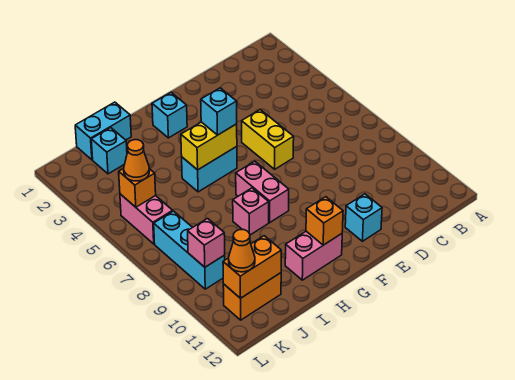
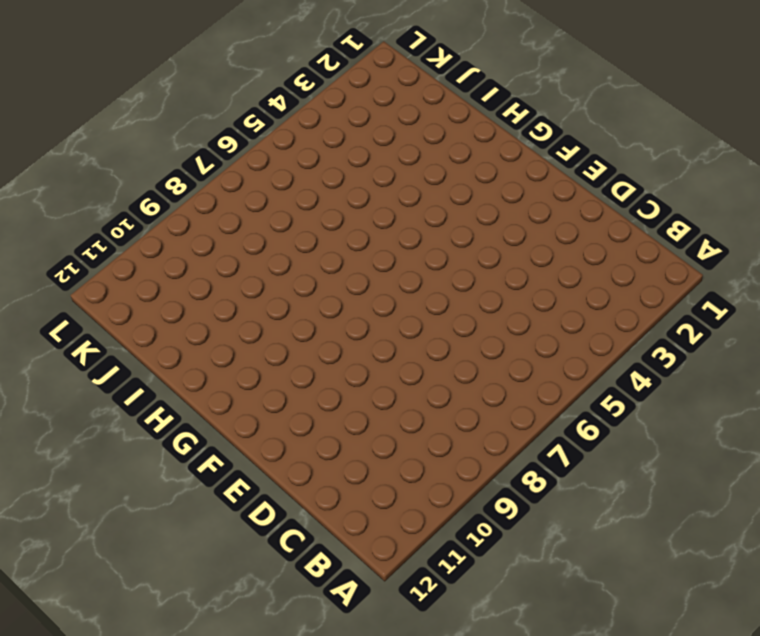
none -> yellow 1x2 brick [242,110,294,169]
none -> cyan 1x1 brick [345,194,382,241]
none -> cyan 1x1 brick [152,93,187,138]

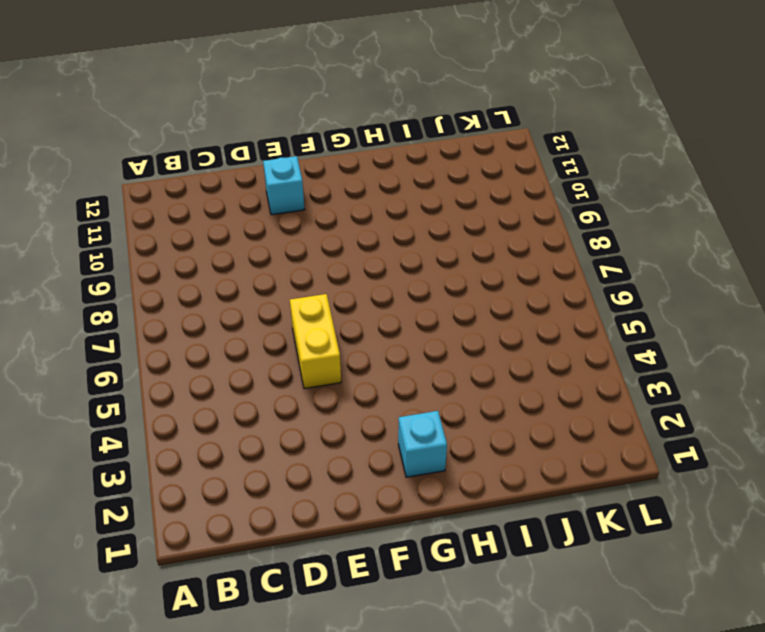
none -> cyan 1x2 brick [182,147,237,192]
none -> pink 1x2 brick [236,161,289,223]
none -> pink 1x2 brick [285,231,342,280]

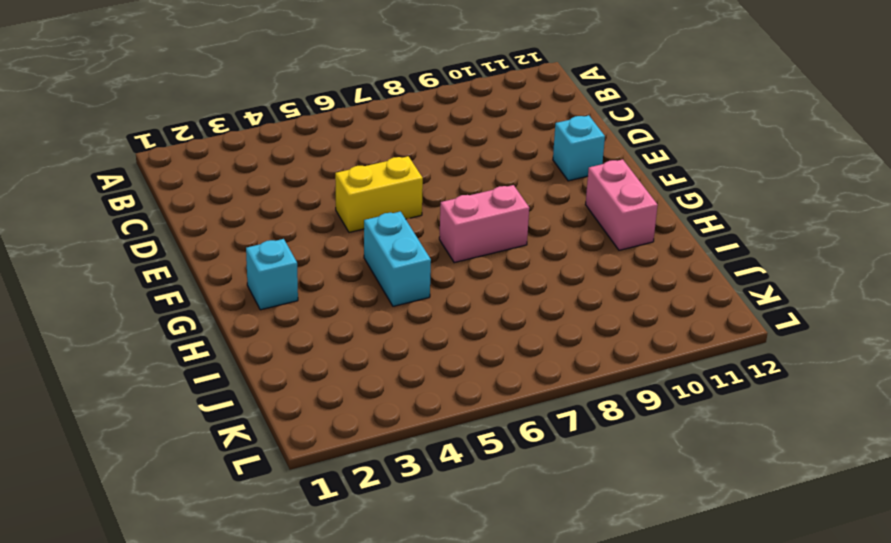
none -> pink 1x1 brick [233,188,269,235]
none -> cyan 1x2 brick [75,102,131,160]
none -> cyan 1x1 brick [91,128,127,174]

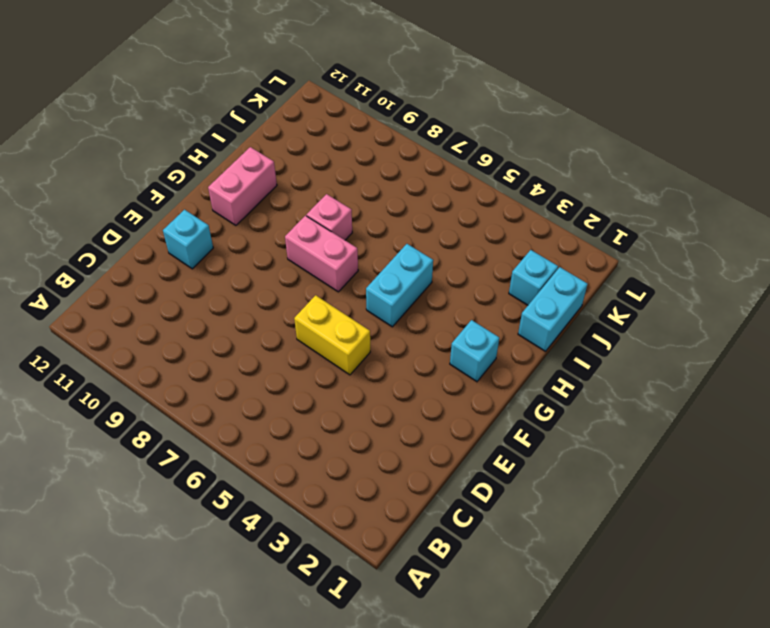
none -> orange 1x2 brick [223,273,281,320]
none -> pink 1x2 brick [120,194,173,244]
none -> cyan 1x3 brick [154,211,225,289]

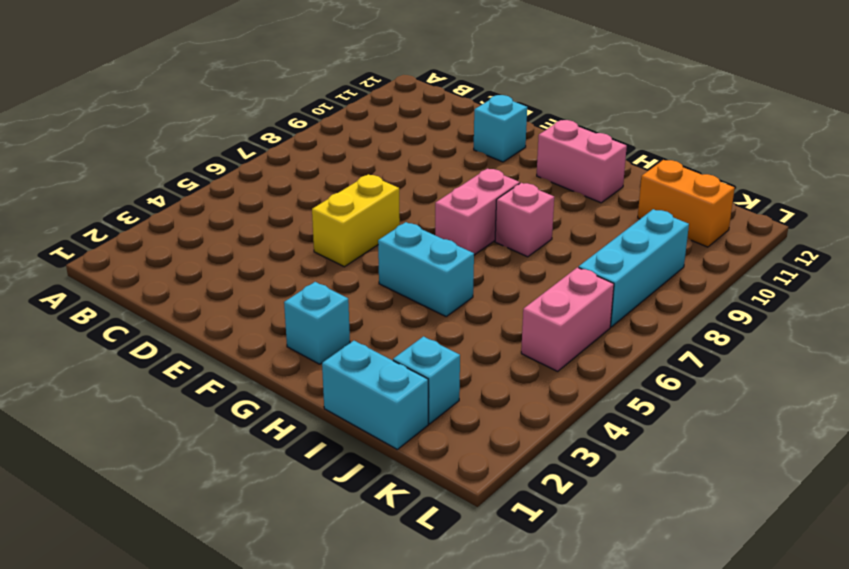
none -> yellow 1x2 brick [181,122,237,170]
none -> orange 1x1 brick [306,197,343,245]
none -> orange 1x2 brick [223,236,281,298]

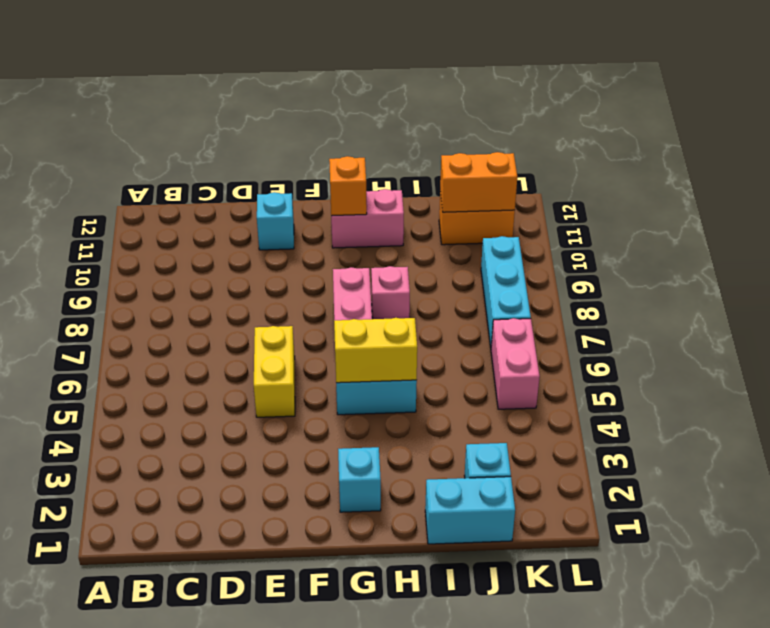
none -> orange 1x1 brick [118,168,156,207]
none -> pink 1x1 brick [188,218,225,267]
none -> cyan 1x1 brick [201,88,237,135]

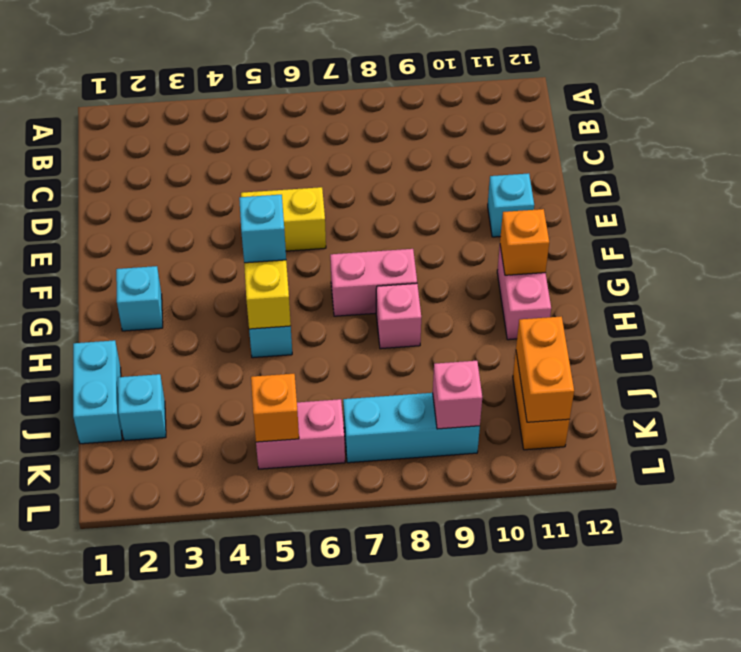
none -> orange 1x1 cone [124,140,149,181]
none -> orange 1x1 cone [229,230,255,272]

